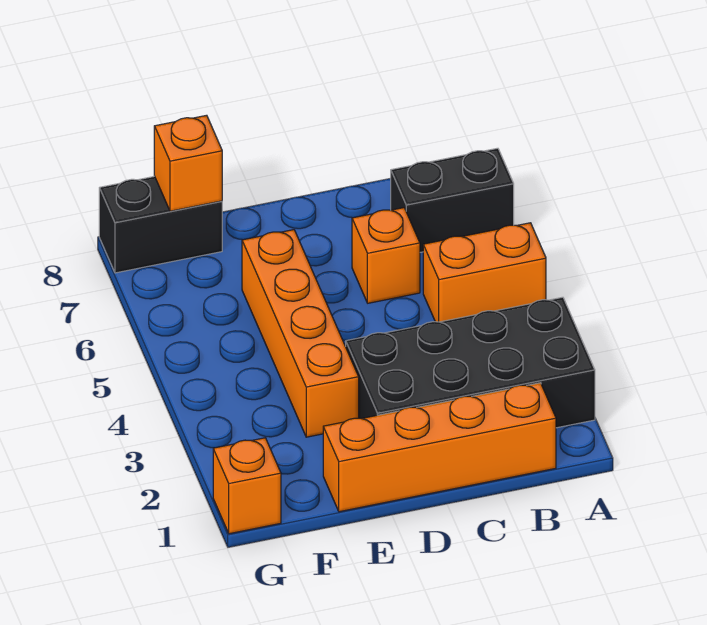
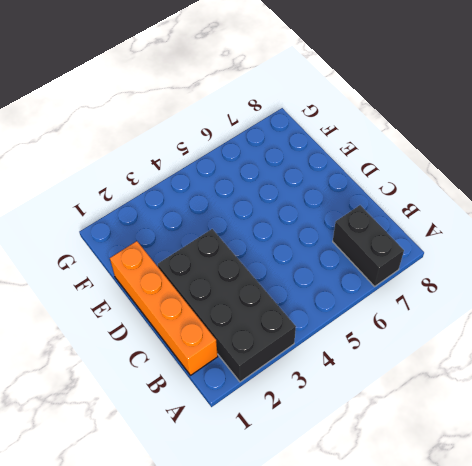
none -> orange 1x2 brick [423,223,546,322]
none -> orange 1x1 brick [352,208,420,303]

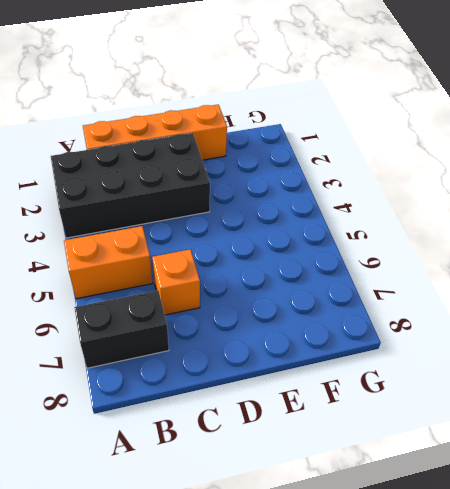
none -> orange 1x4 brick [242,230,359,437]
none -> black 1x2 brick [99,176,222,273]

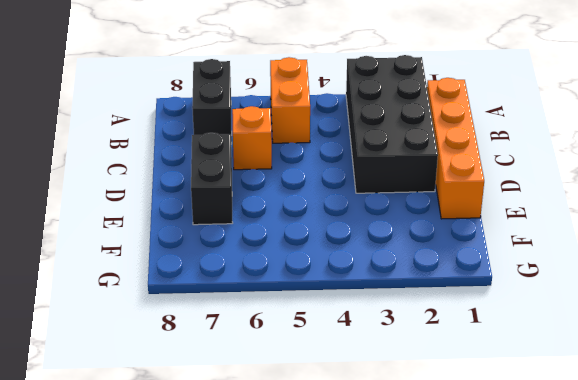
black 1x2 brick [191,133,232,225] -> black 1x2 brick moved to [99,176,222,273]
none -> orange 1x4 brick [242,230,359,437]
none -> orange 1x1 brick [213,438,281,534]

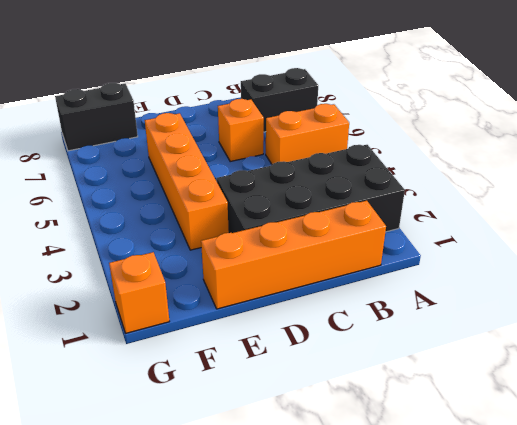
none -> orange 1x1 brick [154,115,222,211]

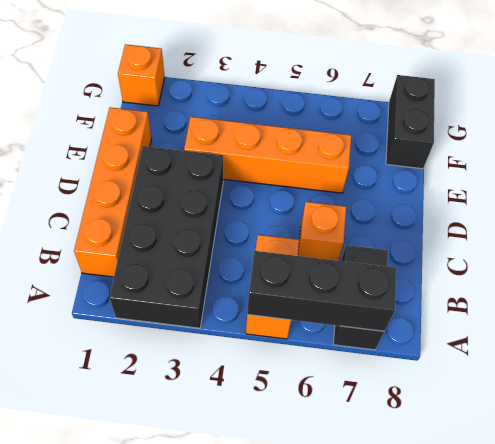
black 1x3 brick [247,251,396,331] -> none
none -> orange 1x1 brick [154,115,222,211]

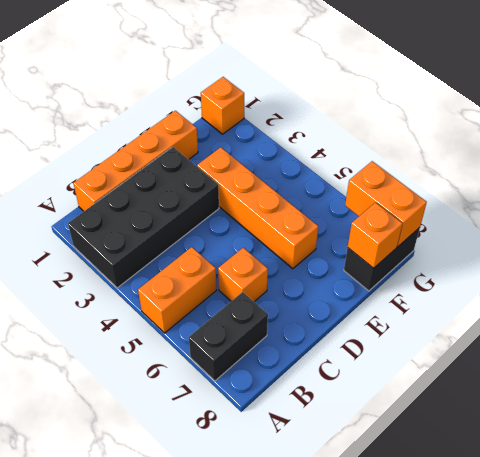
orange 1x2 brick [345,161,427,247] -> none

